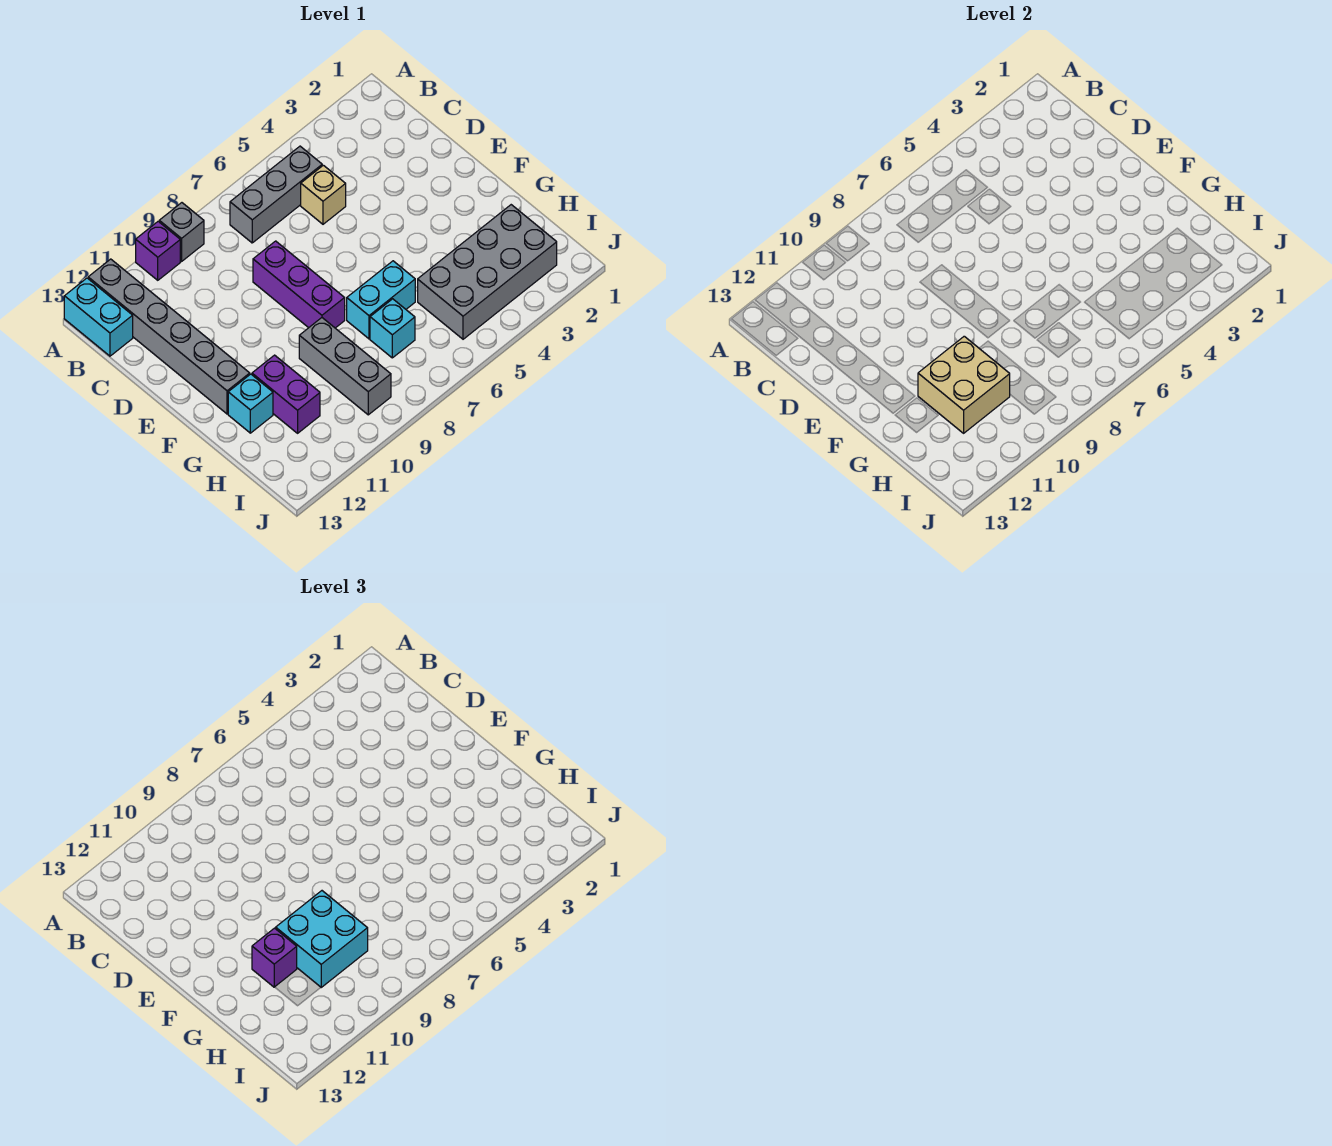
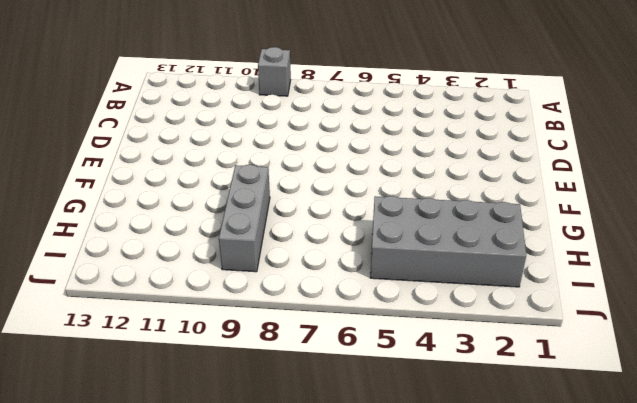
none -> purple 1x1 brick [136,221,180,280]
none -> grey 1x6 brick [88,259,250,414]
none -> cyan 1x2 brick [64,278,133,356]

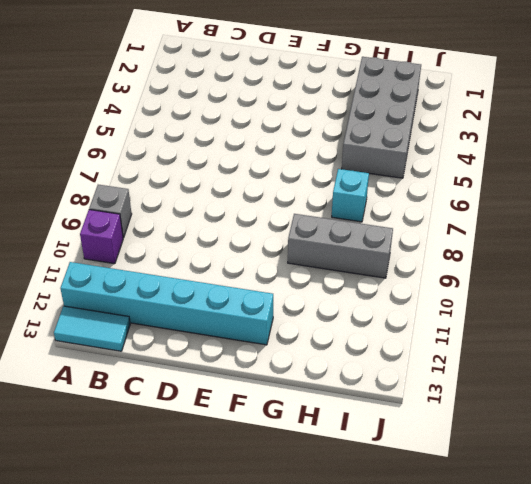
cyan 1x6 brick [60,262,273,345] -> grey 1x6 brick [88,259,250,414]
cyan 1x2 tile [54,306,130,351] -> cyan 1x2 brick [64,278,133,356]
none -> grey 1x3 brick [230,146,322,243]
none -> tan 1x1 brick [301,165,346,224]
none -> purple 1x3 brick [253,241,345,328]

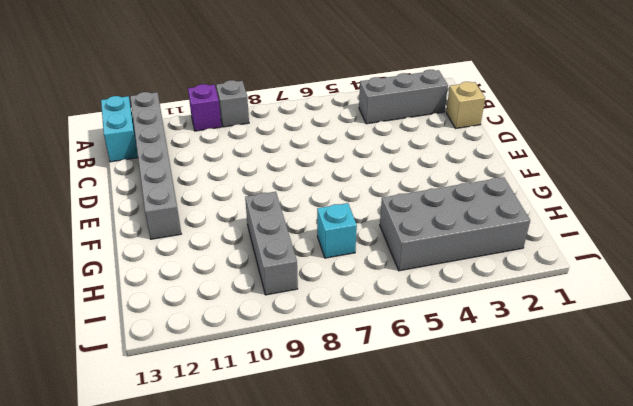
grey 1x3 brick [359,70,448,124] -> grey 1x3 brick moved to [230,146,322,243]
tan 1x1 brick [446,82,485,129] -> tan 1x1 brick moved to [301,165,346,224]
none -> purple 1x3 brick [253,241,345,328]
none -> cyan 1x2 brick [347,261,415,339]
none -> purple 1x2 brick [252,355,320,433]

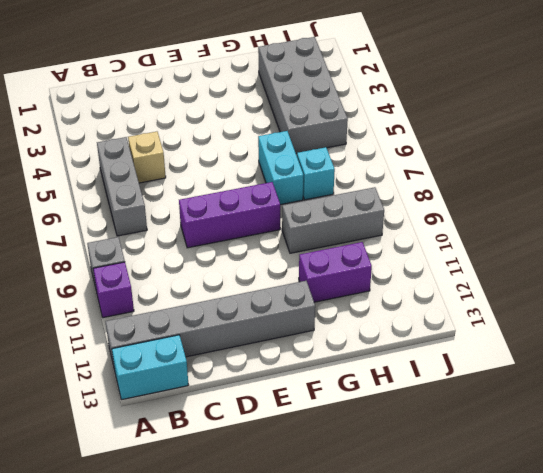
none -> cyan 1x1 brick [228,374,273,433]
none -> tan 2x2 brick [918,336,1010,433]
none -> cyan 2x2 brick [276,891,368,987]

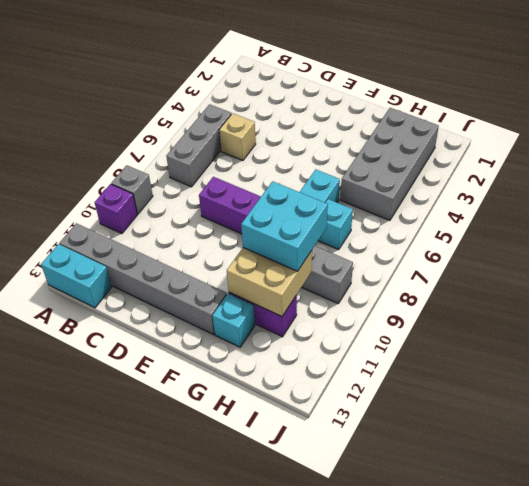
none -> purple 1x1 brick [252,928,297,987]

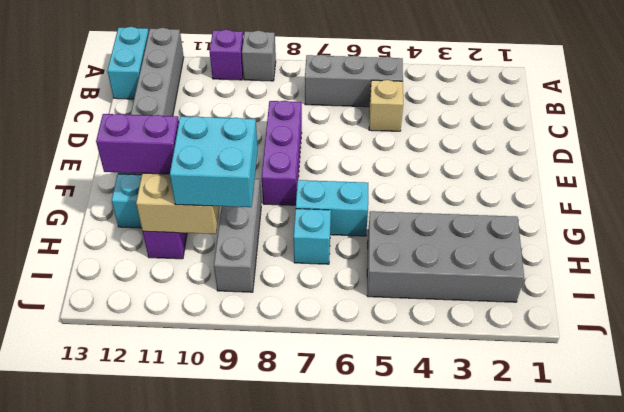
purple 1x2 brick [96,114,179,174] -> purple 1x1 brick [252,928,297,987]

